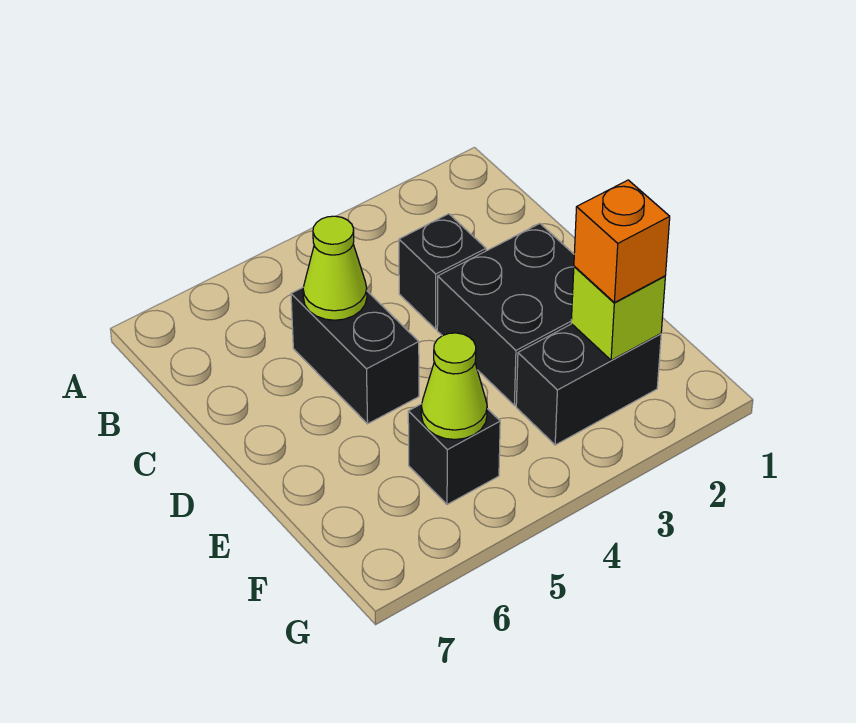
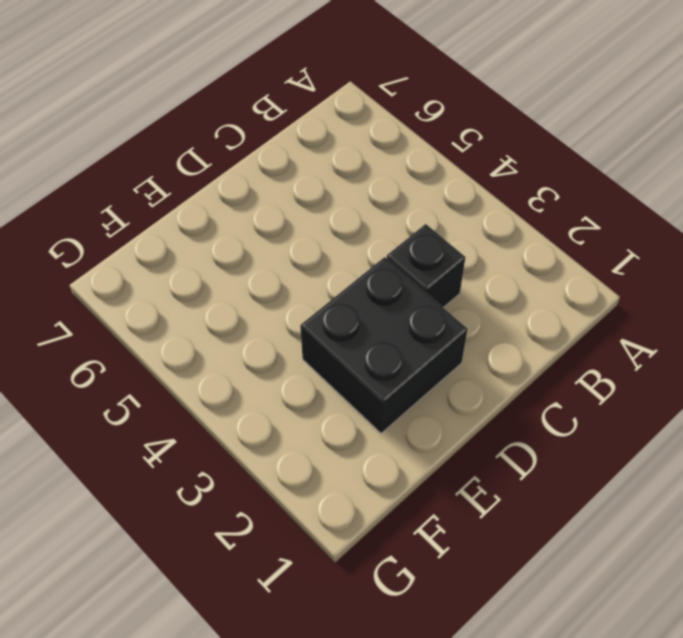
none -> black 1x2 brick [291,288,419,424]
none -> black 1x2 brick [516,324,661,445]

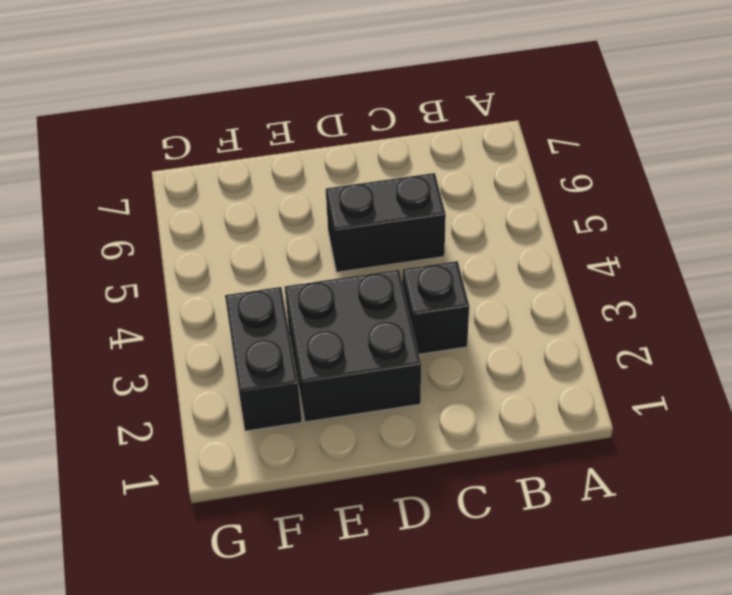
none -> black 1x1 brick [408,404,500,505]
none -> lime 1x1 cone [303,216,367,320]

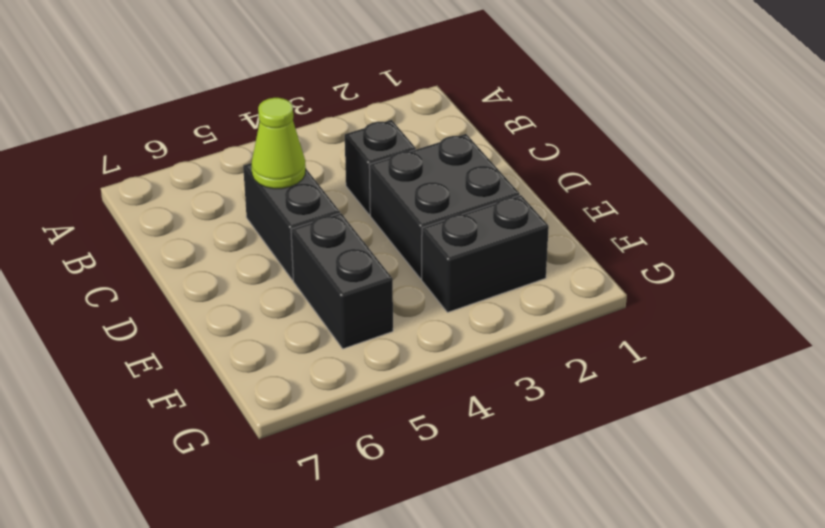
black 1x2 brick [291,213,393,349] -> black 1x1 brick [408,404,500,505]
none -> lime 1x1 brick [571,266,665,360]
none -> lime 1x1 cone [421,333,487,440]

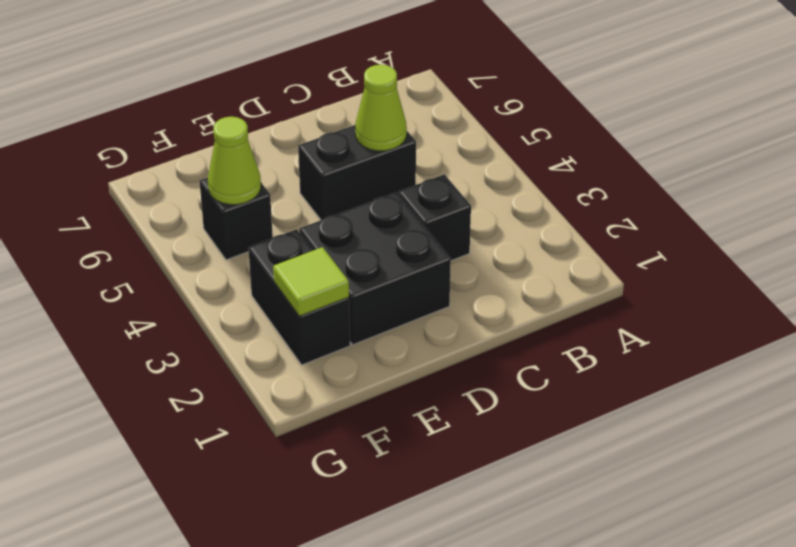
lime 1x1 tile [273,247,349,316] -> lime 1x1 brick [571,266,665,360]
none -> orange 1x1 brick [574,180,670,303]

